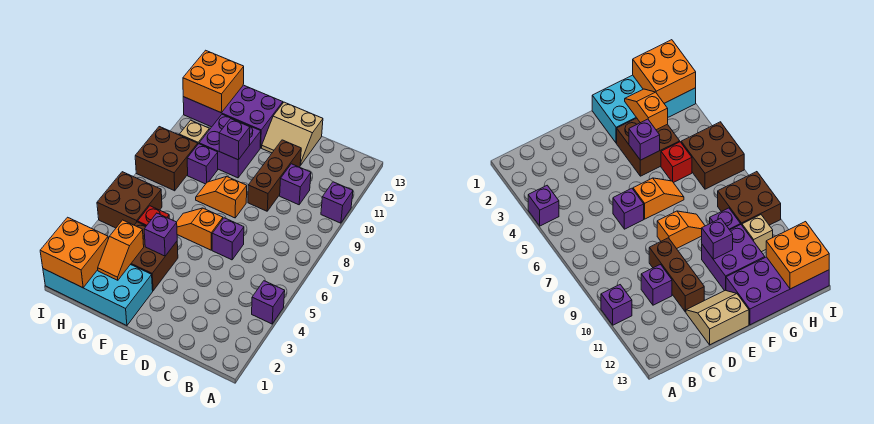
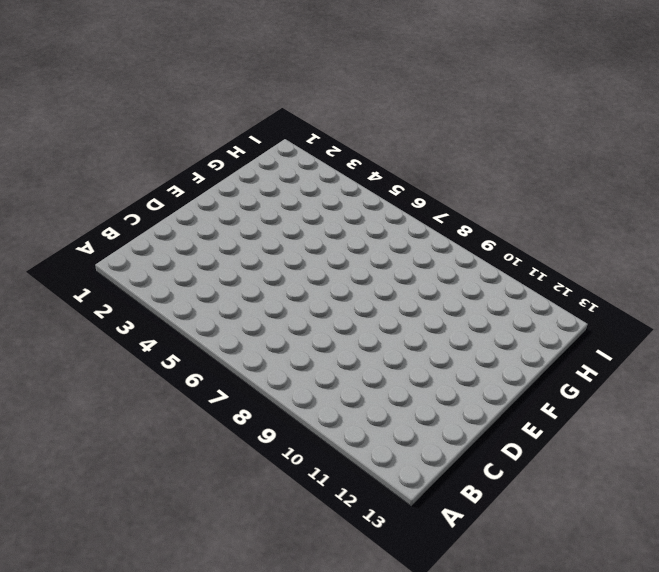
none -> purple 1x1 brick [252,281,285,324]
none -> purple 1x1 brick [321,182,353,223]
none -> purple 1x1 brick [280,164,311,205]

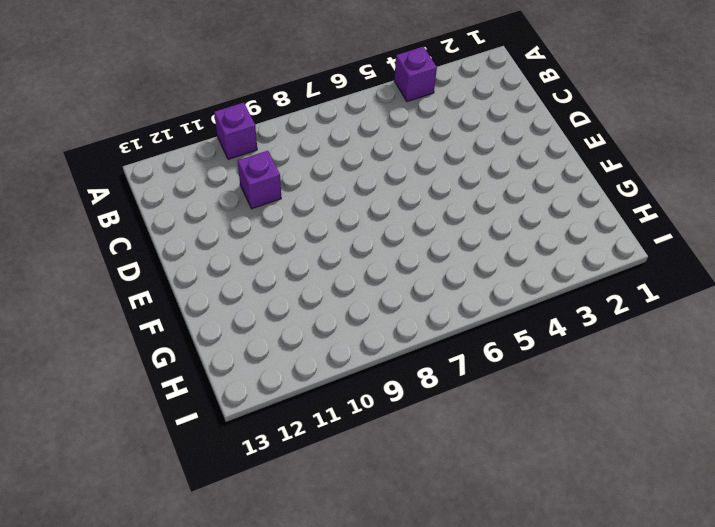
none -> purple 1x1 brick [212,218,244,260]
none -> brown 1x3 brick [248,140,301,211]
none -> tan 2x2 slope [262,102,323,165]

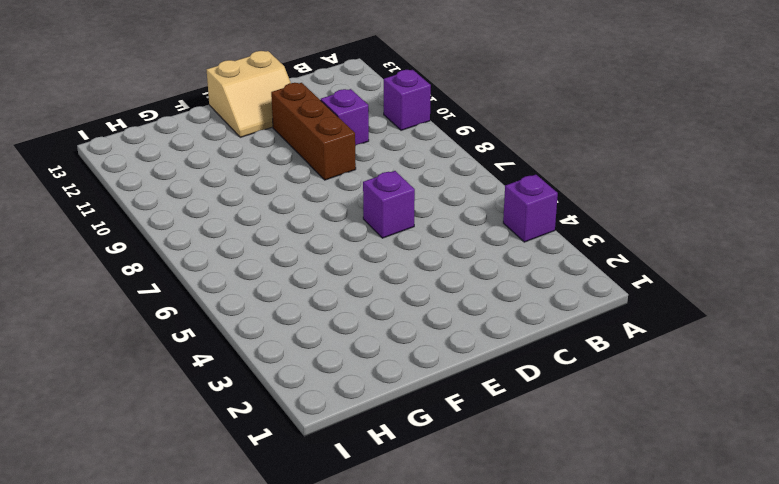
none -> orange 1x2 slope [177,208,223,250]
none -> orange 1x2 slope [196,177,247,218]
none -> cyan 2x4 brick [43,264,153,326]

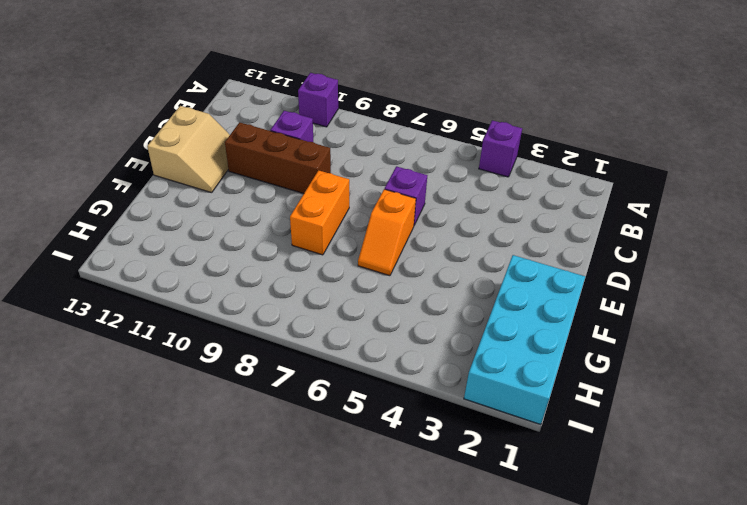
orange 1x2 brick [290,170,349,255] -> orange 1x2 slope [196,177,247,218]
none -> brown 2x2 brick [131,222,178,291]
none -> purple 2x2 brick [199,114,261,178]
none -> purple 2x4 brick [183,85,283,148]

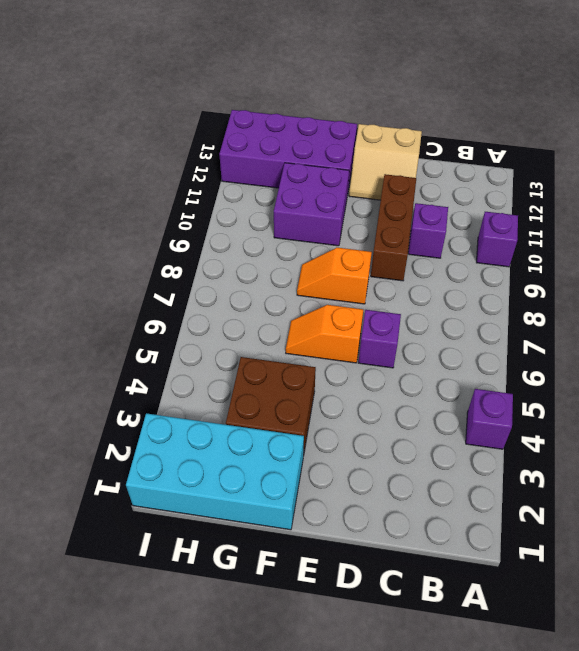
none -> red 1x1 brick [138,206,169,226]
none -> purple 1x1 brick [187,144,218,184]
none -> brown 2x2 brick [97,172,162,228]

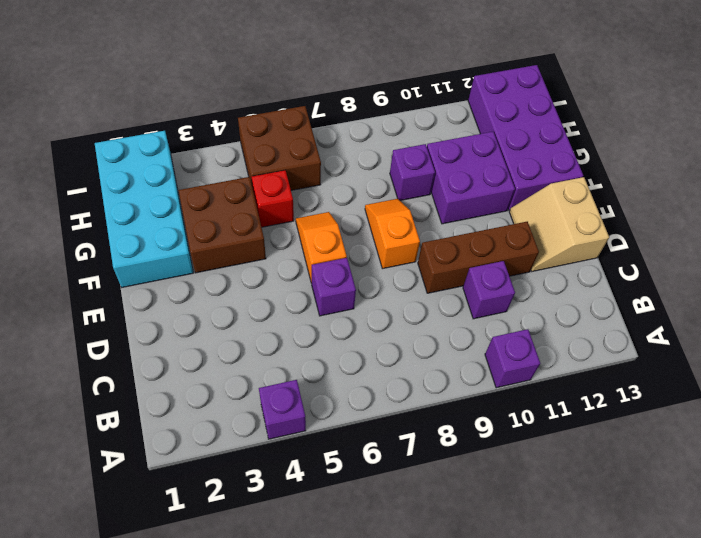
none -> brown 2x2 brick [135,127,198,191]
none -> tan 1x1 brick [179,120,209,144]
none -> purple 1x1 brick [144,213,177,256]

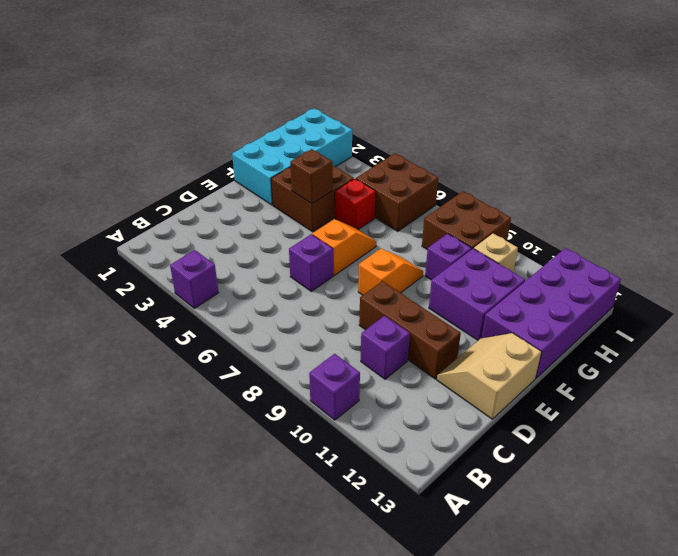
brown 1x1 brick [290,149,333,204] -> purple 1x1 brick [144,213,177,256]
none -> purple 1x1 brick [219,119,250,160]
none -> orange 1x2 slope [98,220,144,280]
none -> orange 2x2 brick [40,217,108,288]

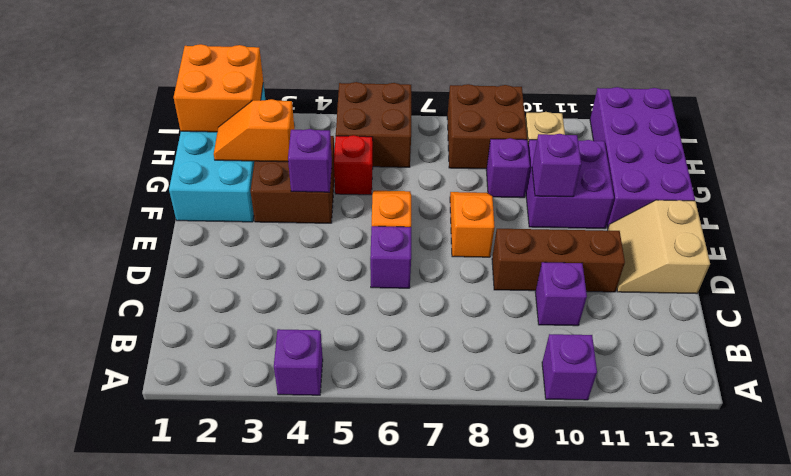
none -> orange 2x2 brick [183,50,244,113]

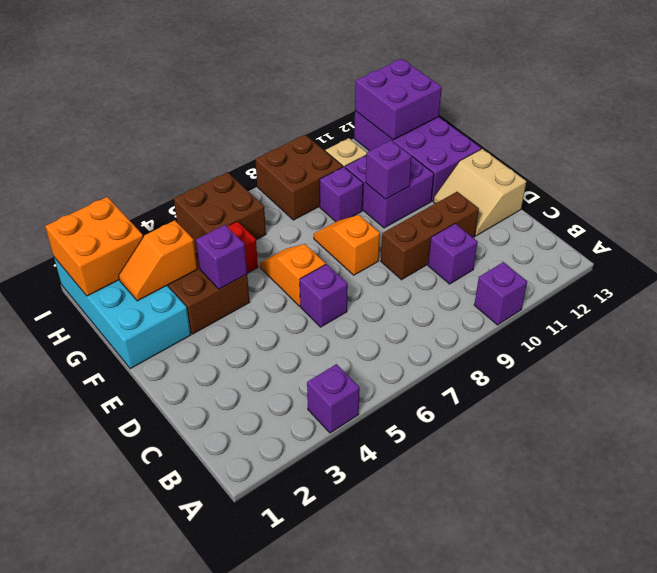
purple 2x2 brick [355,59,442,140] -> orange 2x2 brick [183,50,244,113]

